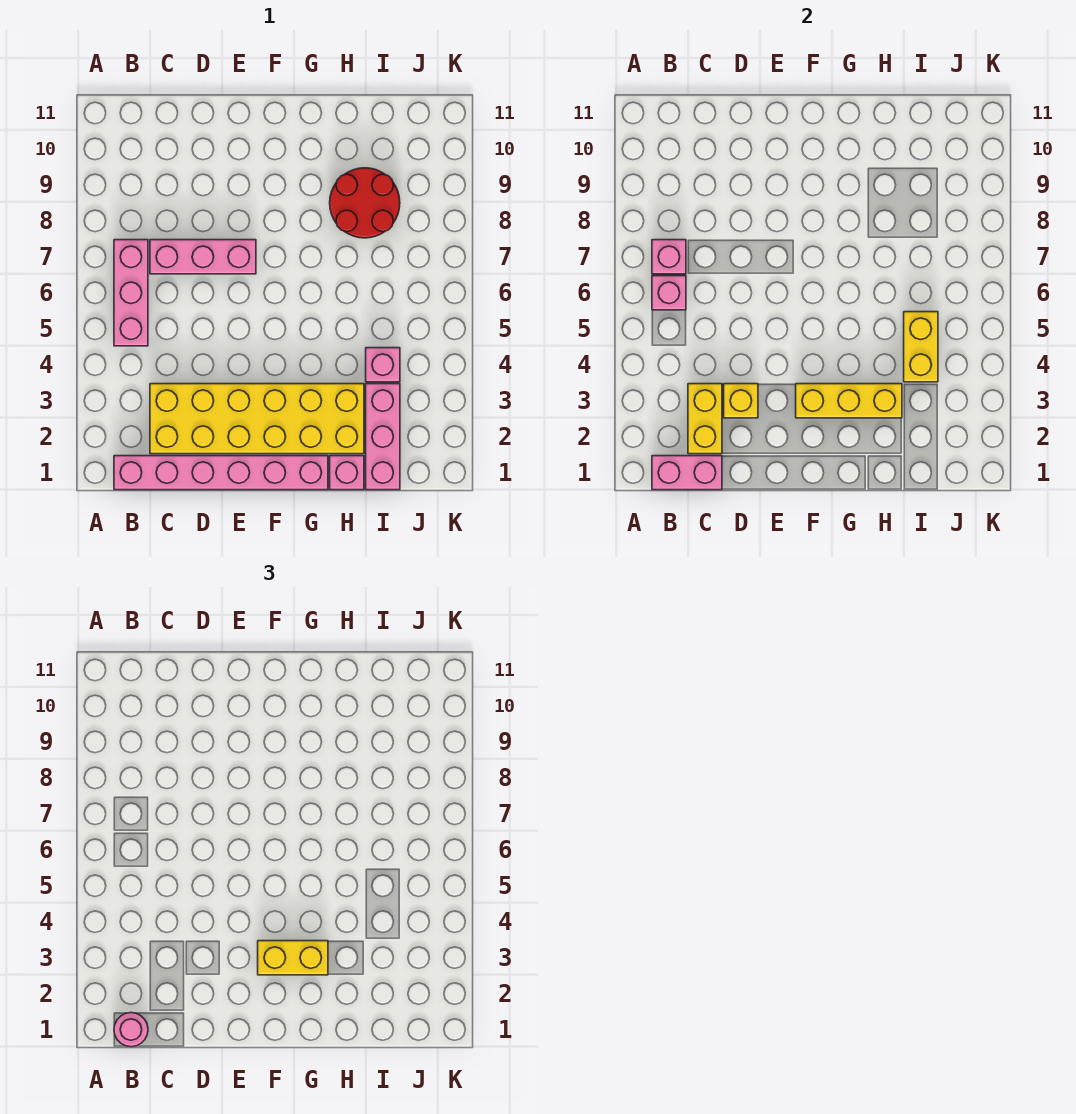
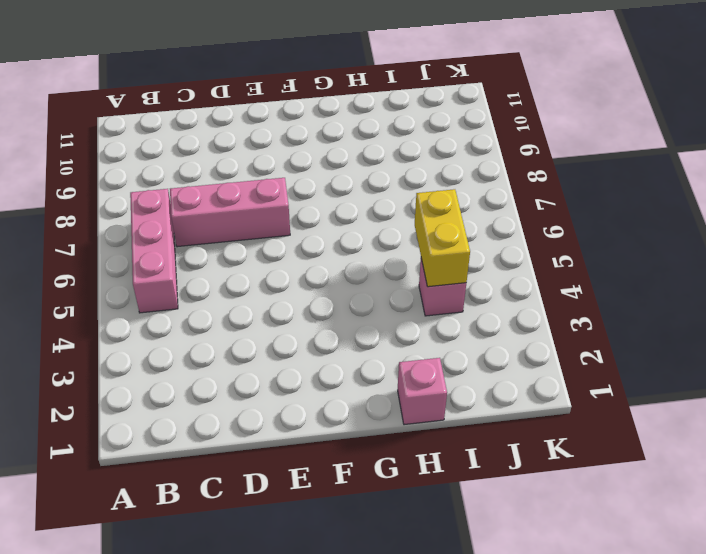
none -> pink 1x6 brick [114,456,328,490]
none -> yellow 2x6 brick [150,384,364,454]
none -> red 2x2 round brick [330,168,400,238]

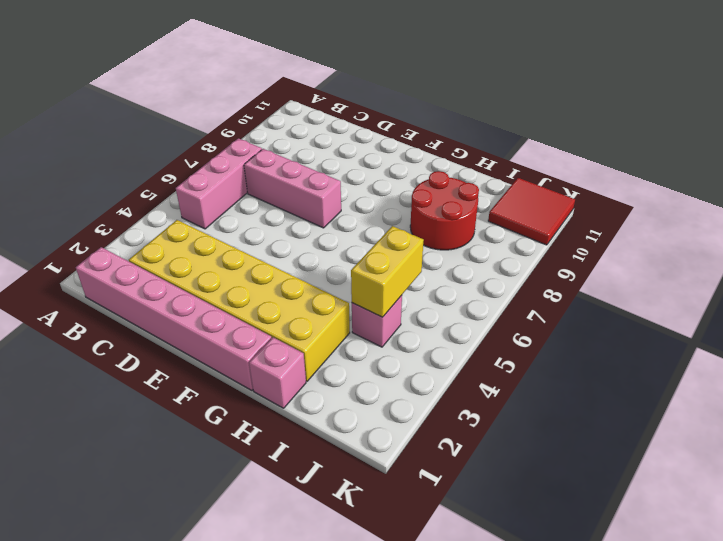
red 2x2 tile [488,178,575,245] -> none
none -> pink 1x3 brick [366,384,400,490]
none -> pink 1x2 brick [652,456,722,490]
none -> pink 1x1 brick [652,276,686,310]

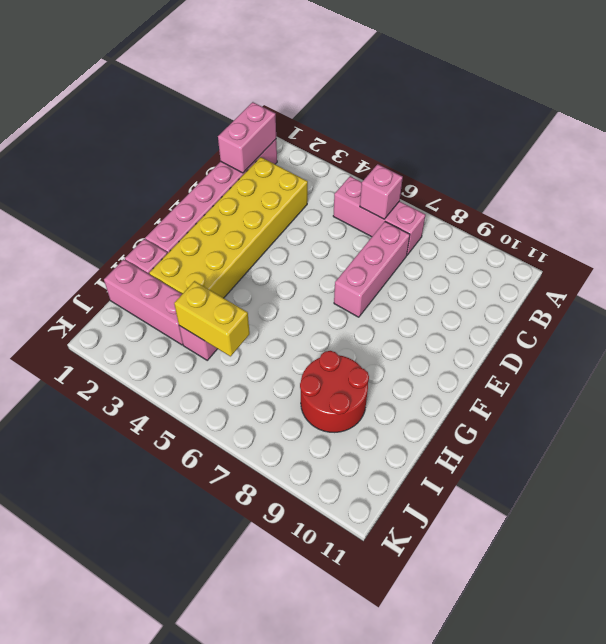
none -> pink 1x1 brick [652,240,686,274]
none -> yellow 1x2 brick [688,384,722,454]
none -> yellow 1x1 brick [724,384,758,418]

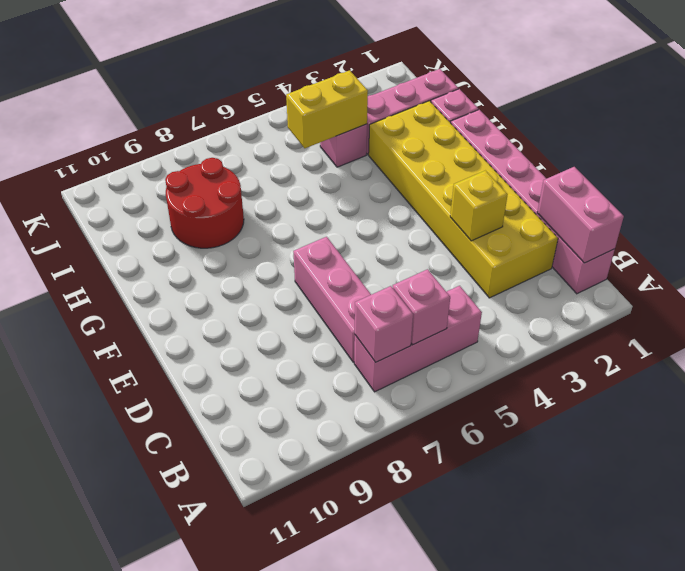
none -> yellow 1x2 brick [688,384,722,454]
none -> yellow 1x3 brick [796,384,902,418]
none -> pink 1x1 round brick [114,1013,148,1047]

